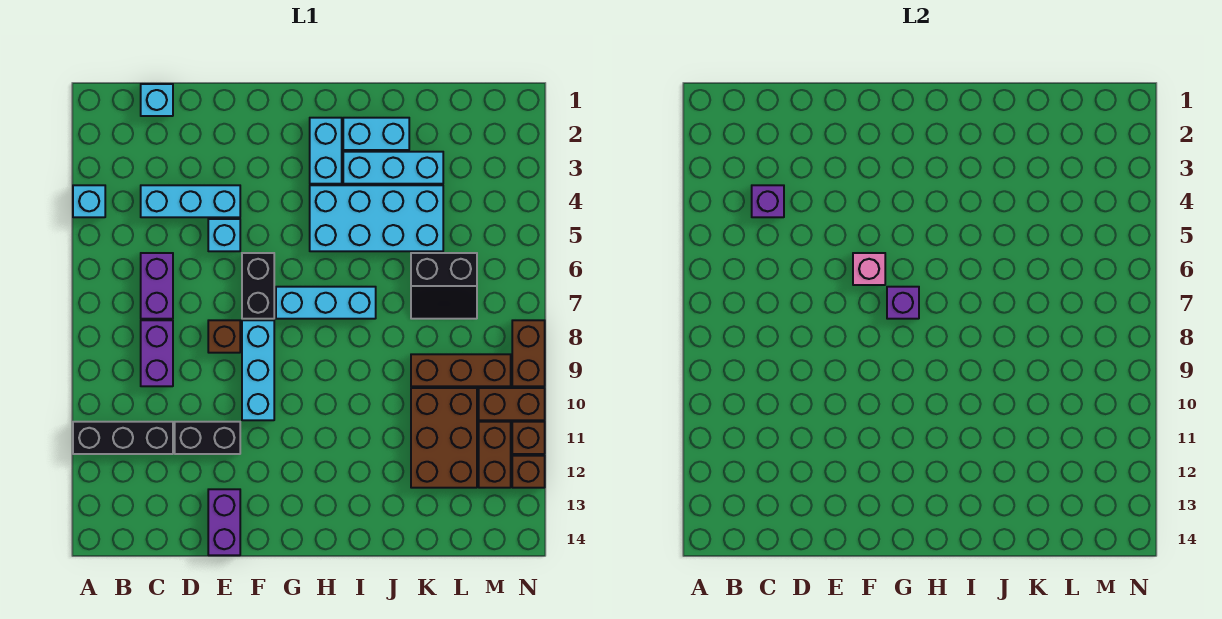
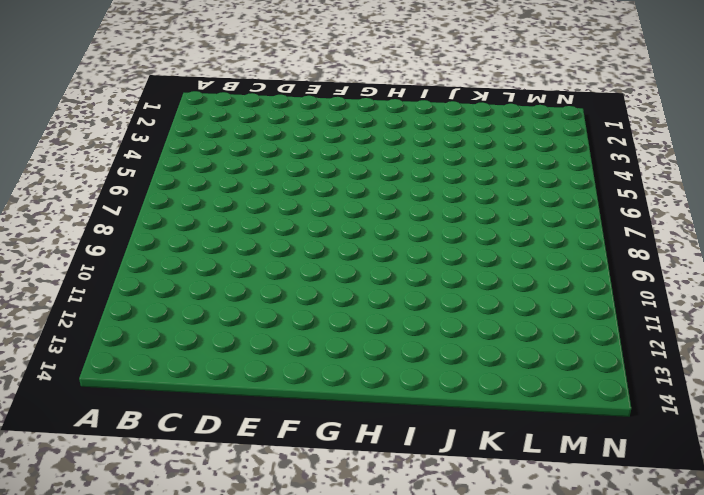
none -> cyan 1x1 brick [73,185,105,217]
none -> black 1x3 brick [73,422,173,454]
none -> cyan 1x1 brick [141,84,173,116]

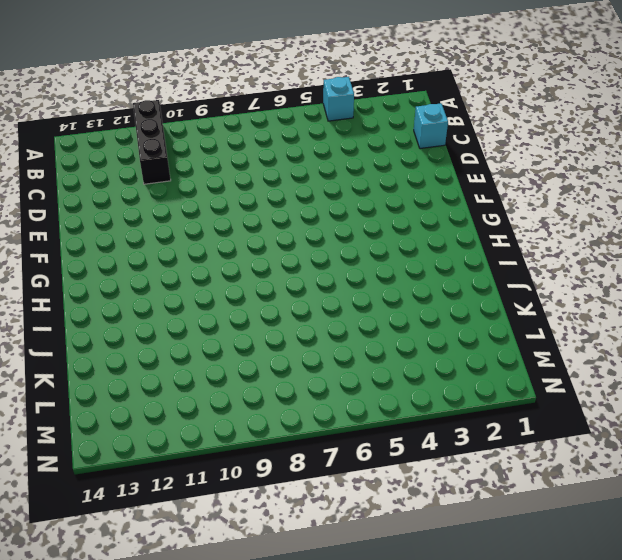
none -> cyan 1x3 brick [141,185,240,217]
none -> purple 1x2 brick [141,253,173,319]
none -> purple 1x2 brick [141,320,173,386]

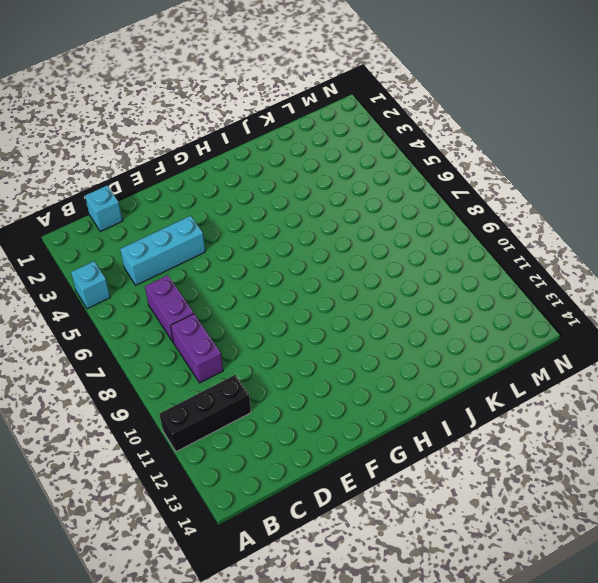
none -> black 1x2 brick [175,422,240,454]
none -> cyan 1x1 brick [208,219,240,251]
none -> brown 1x1 brick [208,320,240,353]

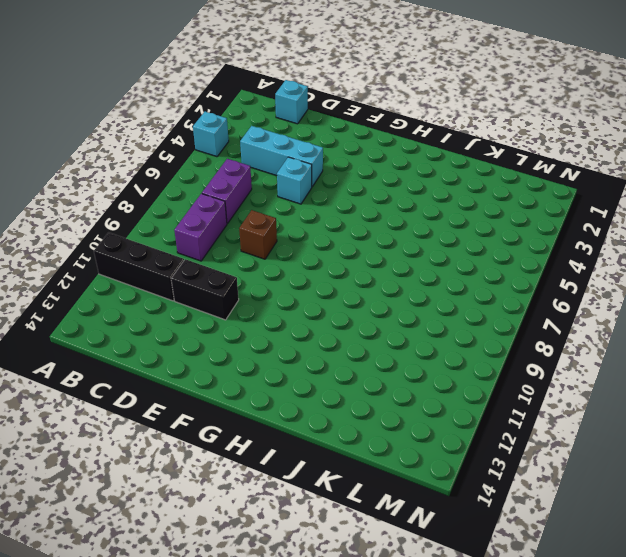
none -> purple 1x2 brick [208,489,240,555]
none -> black 1x2 brick [242,253,274,319]
none -> cyan 1x3 brick [242,320,274,420]

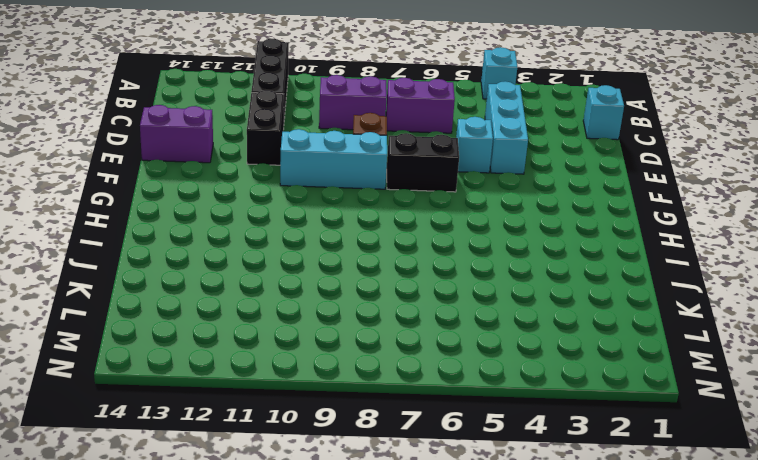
none -> cyan 1x3 brick [276,287,376,319]
none -> cyan 1x2 brick [310,118,342,184]
none -> cyan 2x4 brick [310,185,443,251]

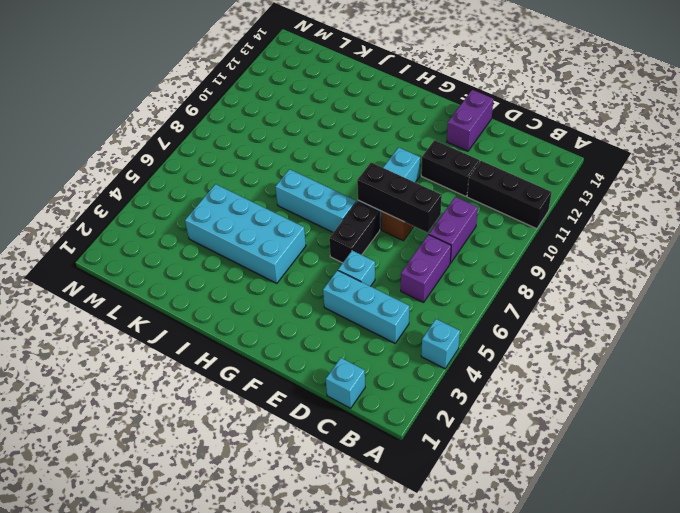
black 1x3 brick [357,163,442,233] -> none
none -> cyan 1x2 brick [310,118,342,184]
none -> cyan 1x2 brick [343,118,409,150]
none -> cyan 1x3 brick [343,152,443,184]

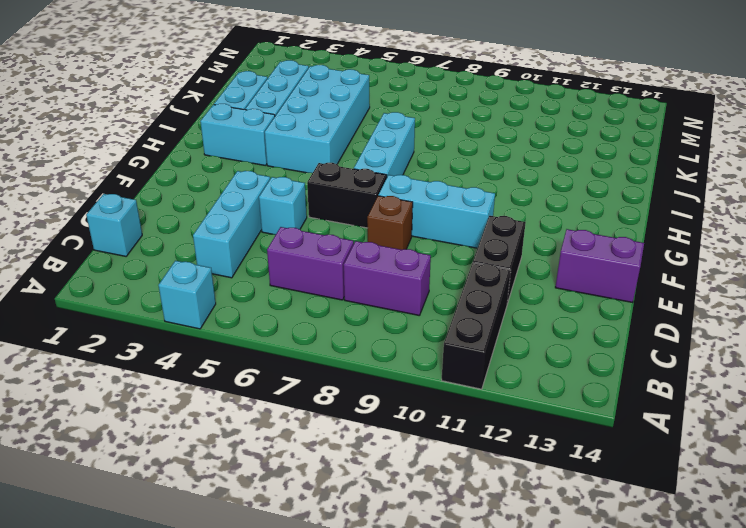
none -> black 2x2 slope [411,253,477,319]
none -> brown 1x3 brick [411,354,511,386]
none -> brown 2x3 brick [411,388,477,488]

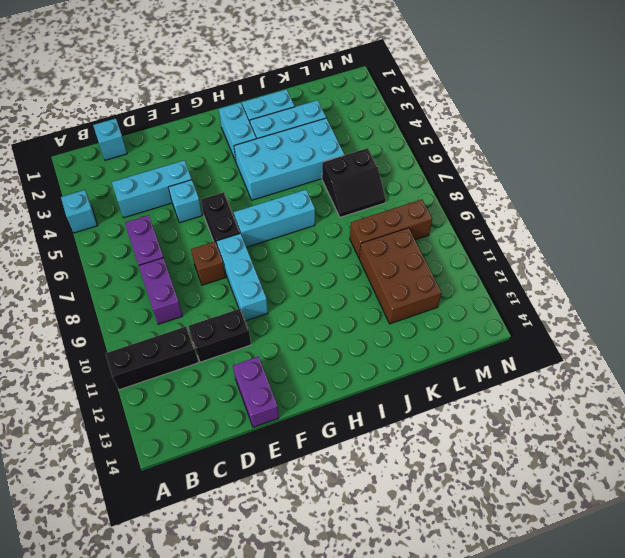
none -> brown 1x2 brick [479,388,545,420]
none -> brown 1x2 brick [479,422,511,488]
none -> brown 1x2 brick [512,320,545,386]

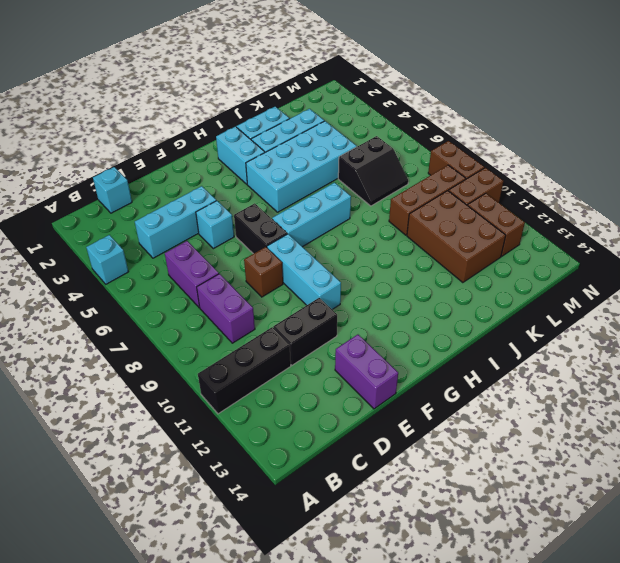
none -> brown 1x1 brick [512,422,545,454]
none -> brown 1x1 brick [512,456,545,488]
none -> purple 1x1 brick [752,185,784,217]

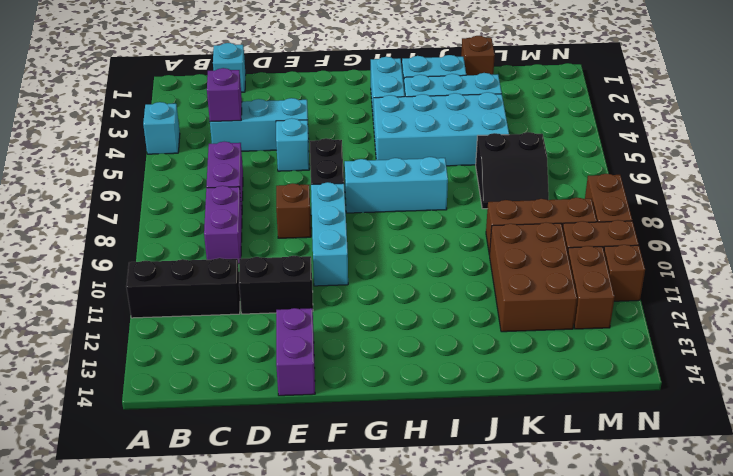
brown 1x1 brick [461,36,495,75] -> brown 1x1 brick moved to [512,456,545,488]
none -> pink 1x1 brick [853,253,885,285]
none -> purple 1x1 brick [887,287,919,319]

